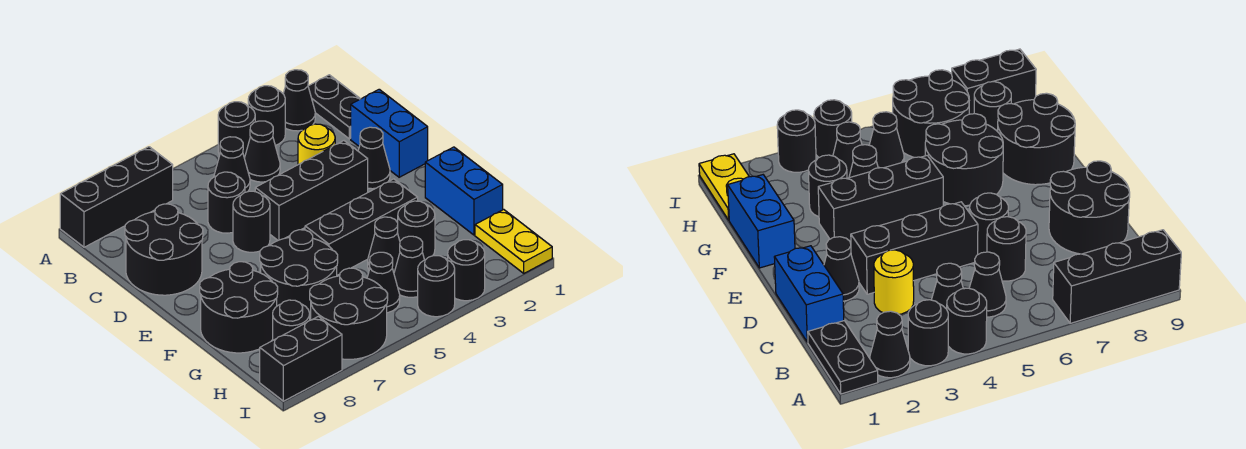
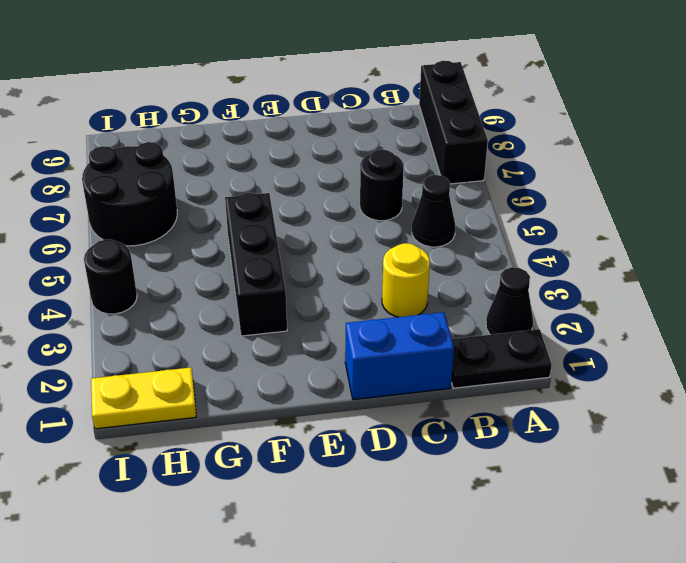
none -> black 1x1 round brick [248,86,285,145]
none -> black 1x1 round brick [218,102,255,158]
none -> black 1x1 cone [244,121,280,182]

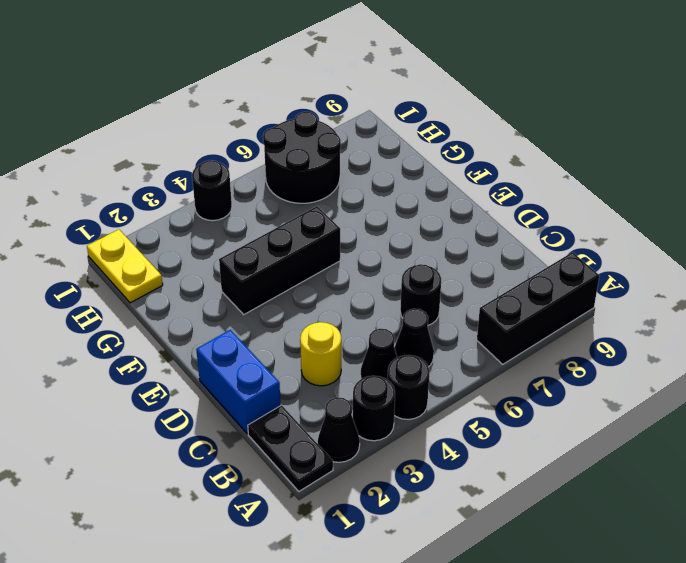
none -> black 2x2 round brick [125,204,203,295]
none -> black 1x1 cone [358,127,390,189]
none -> black 1x3 brick [255,141,368,240]

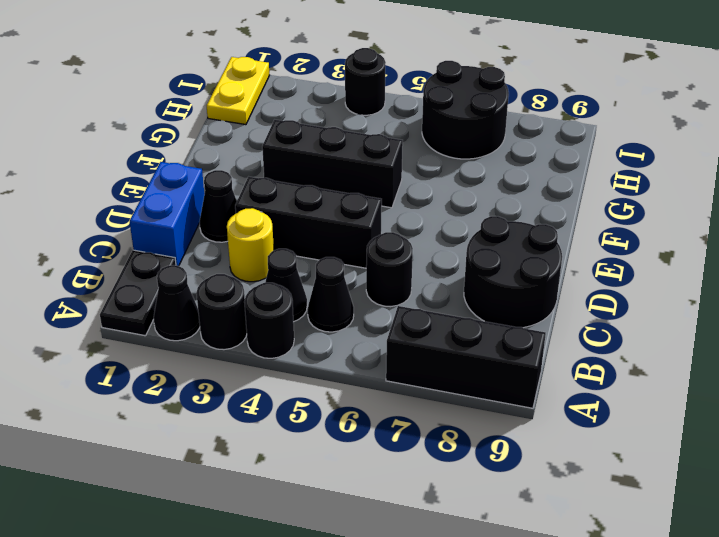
none -> black 1x1 round brick [233,191,270,252]
none -> blue 1x2 brick [425,147,503,235]
none -> black 2x2 round brick [260,230,338,320]

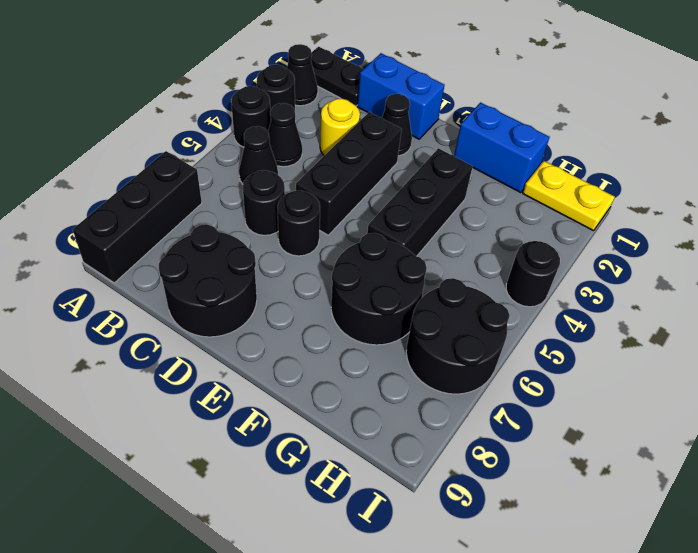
none -> black 2x2 round brick [200,262,278,353]
none -> black 1x1 round brick [398,201,435,260]
none -> black 1x1 cone [368,217,400,272]

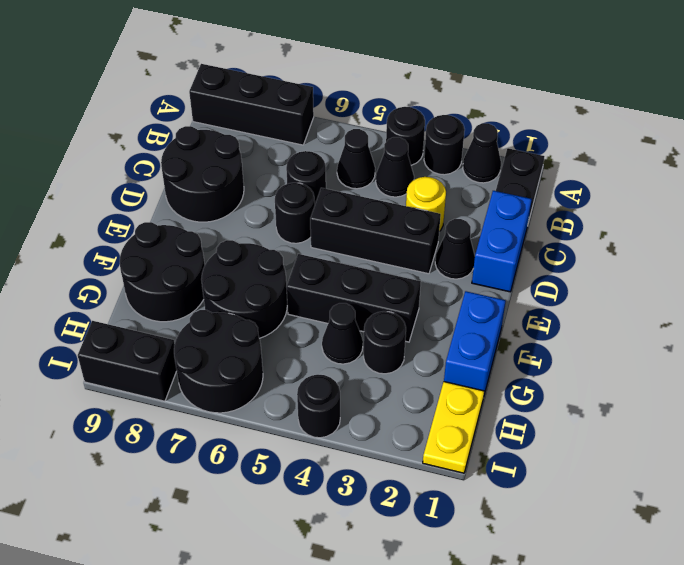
none -> black 1x1 cone [394,236,424,297]
none -> black 1x1 cone [367,252,400,313]
none -> black 1x1 round brick [273,300,310,340]

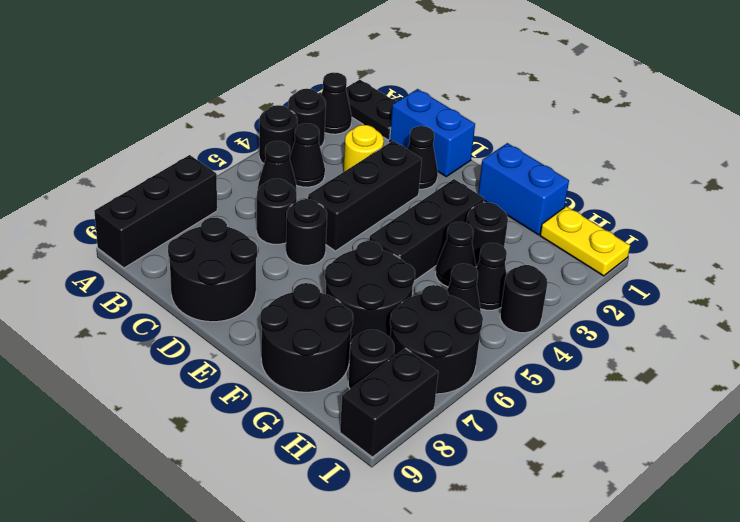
none -> black 1x1 round brick [448,240,485,301]

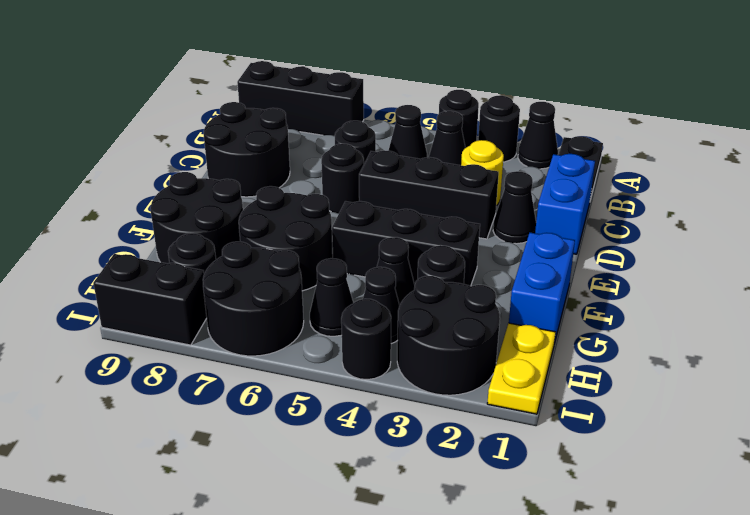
black 2x2 round brick [397,276,500,395] -> black 1x1 round brick [448,240,485,301]

